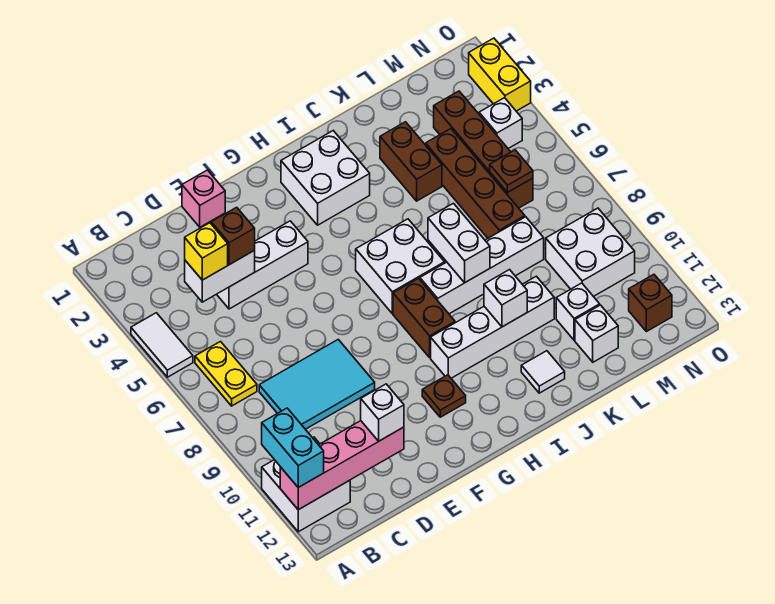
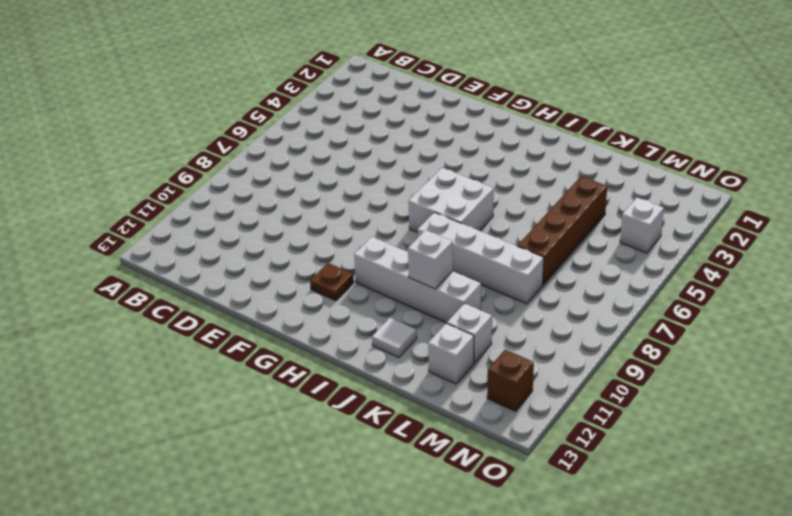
none -> white 1x2 tile [131,313,193,377]
none -> white 2x2 brick [262,437,350,532]
none -> yellow 1x2 plate [195,342,257,406]
none -> cyan 2x3 tile [259,340,375,429]

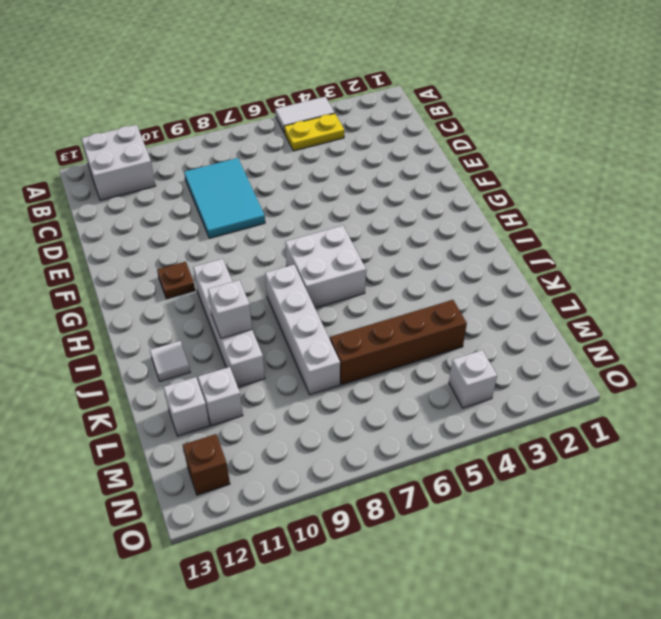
yellow 1x2 plate [284,113,344,151] -> yellow 1x2 plate moved to [195,342,257,406]
none -> white 1x3 brick [217,221,308,309]
none -> pink 1x1 brick [182,170,225,227]
none -> white 2x2 brick [281,131,370,225]
none -> brown 1x2 brick [393,278,455,358]

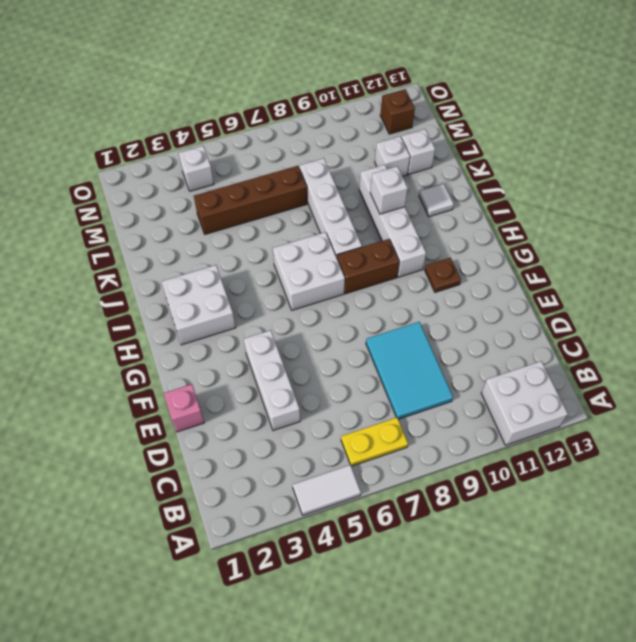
none -> brown 1x2 brick [380,122,442,201]
none -> brown 1x4 brick [434,91,533,208]
none -> white 2x2 brick [546,208,635,297]
none -> yellow 1x2 brick [469,38,531,111]

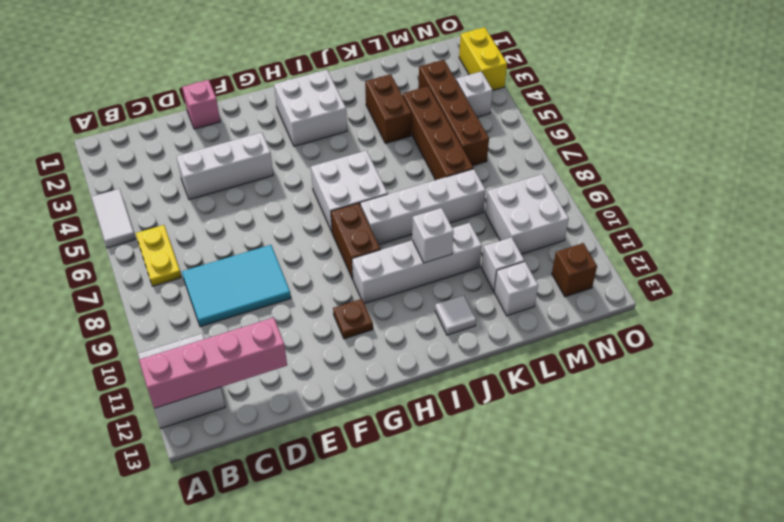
none -> white 1x2 brick [185,250,255,302]
none -> white 1x2 brick [428,203,490,283]
none -> brown 1x1 plate [490,150,533,193]
none -> cyan 1x2 brick [262,408,324,487]

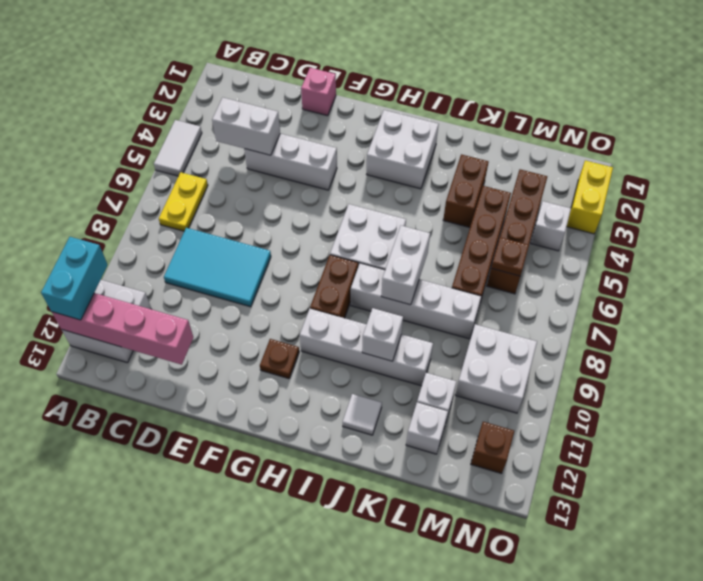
none -> yellow 1x1 brick [185,223,228,280]
none -> brown 1x1 brick [211,207,255,265]
none -> white 1x1 brick [361,384,404,441]

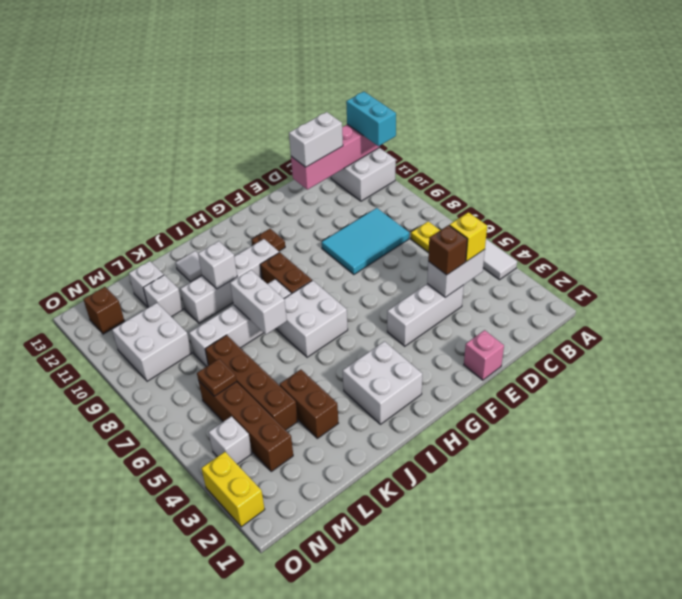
white 1x2 brick [289,112,343,167] -> white 1x1 brick [361,384,404,441]

